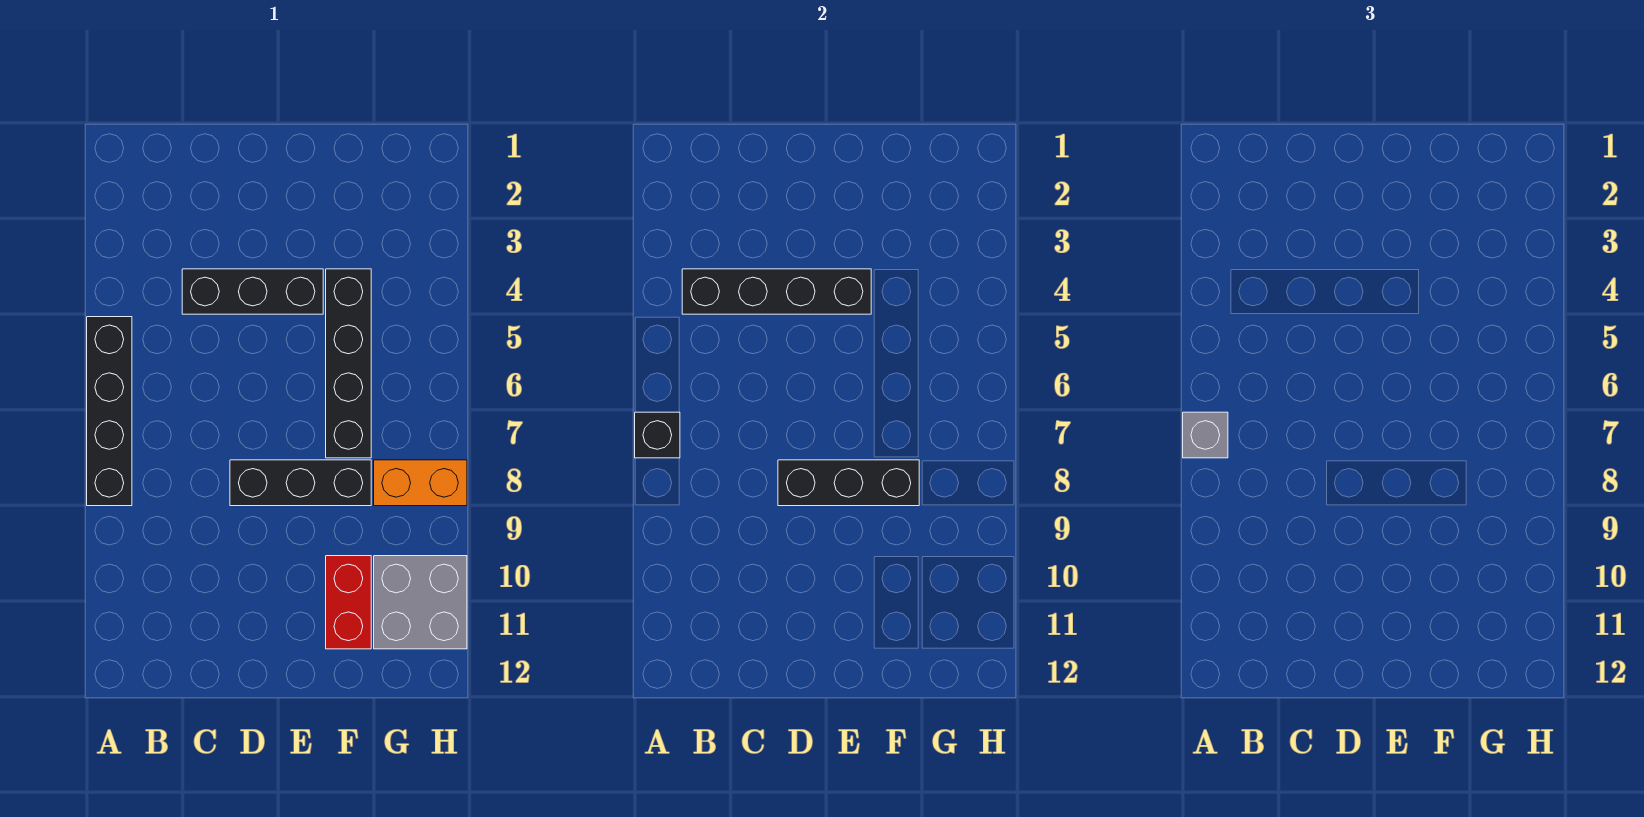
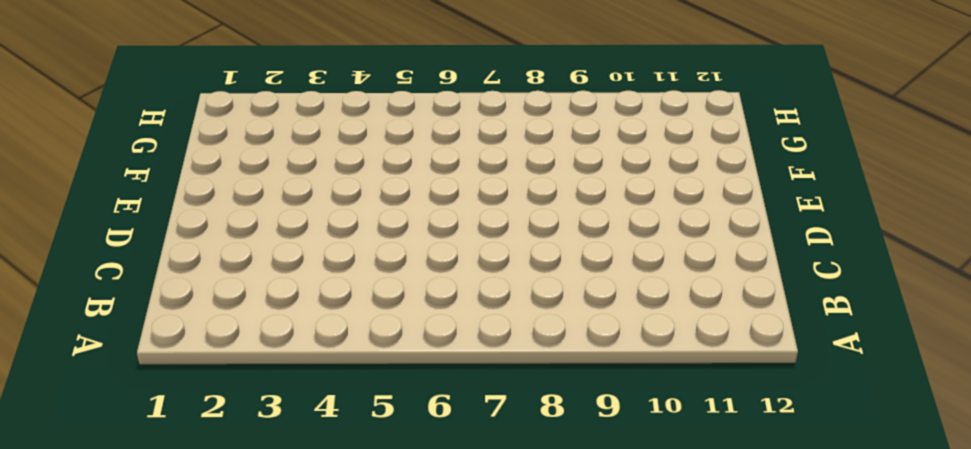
none -> black 1x4 brick [87,317,132,506]
none -> black 1x3 brick [182,269,323,314]

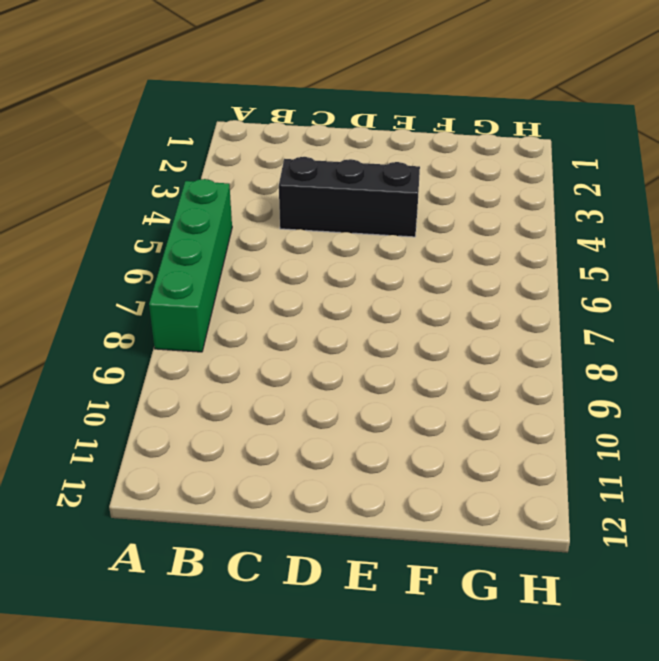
green 1x4 brick [149,179,232,352] -> black 1x4 brick [87,317,132,506]
none -> black 1x3 brick [230,460,371,506]
none -> black 1x4 brick [326,269,371,458]

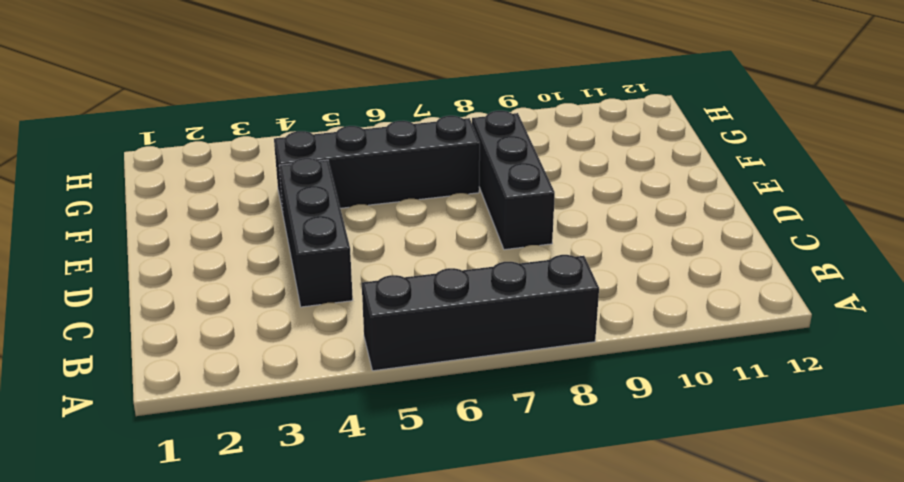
none -> red 1x2 brick [326,556,371,649]
none -> orange 1x2 brick [374,460,467,506]

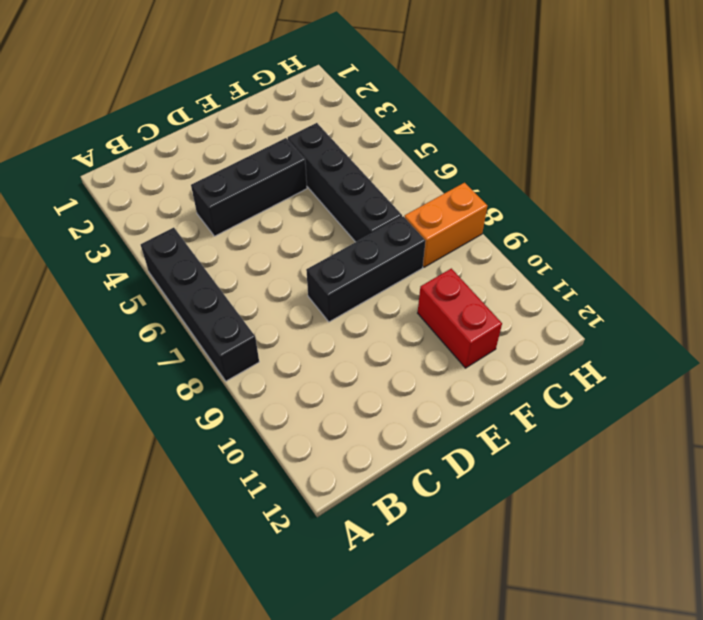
none -> grey 2x2 brick [374,556,467,649]
none -> black 1x1 brick [635,412,680,458]

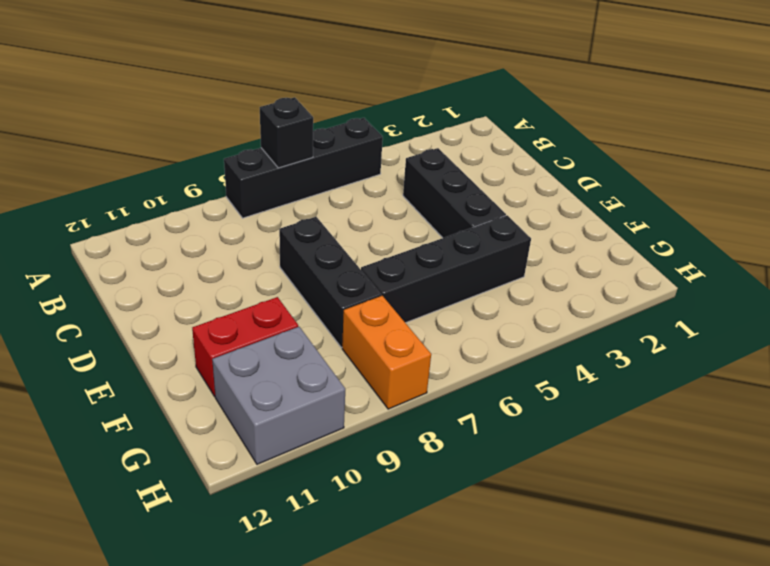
none -> black 1x4 brick [682,269,871,314]
none -> black 1x3 brick [778,460,919,506]

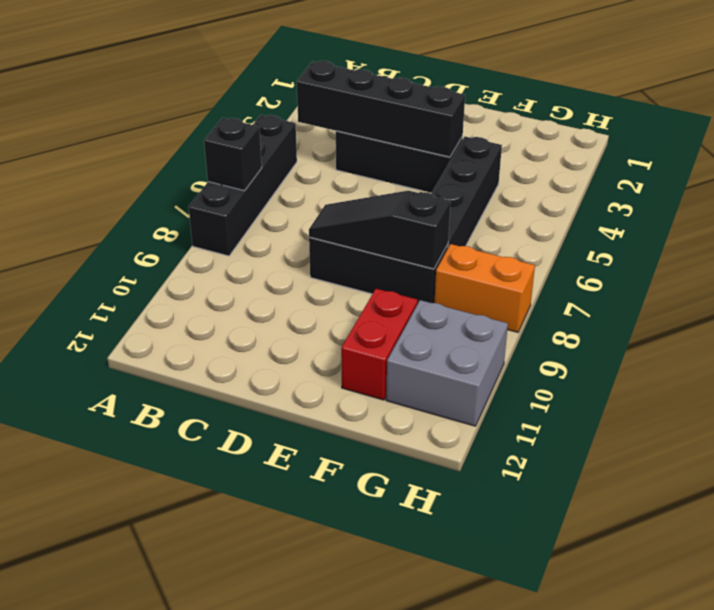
black 1x3 slope [309,191,451,269] -> black 1x3 brick [778,460,919,506]
none -> grey 1x1 brick [1183,412,1228,458]

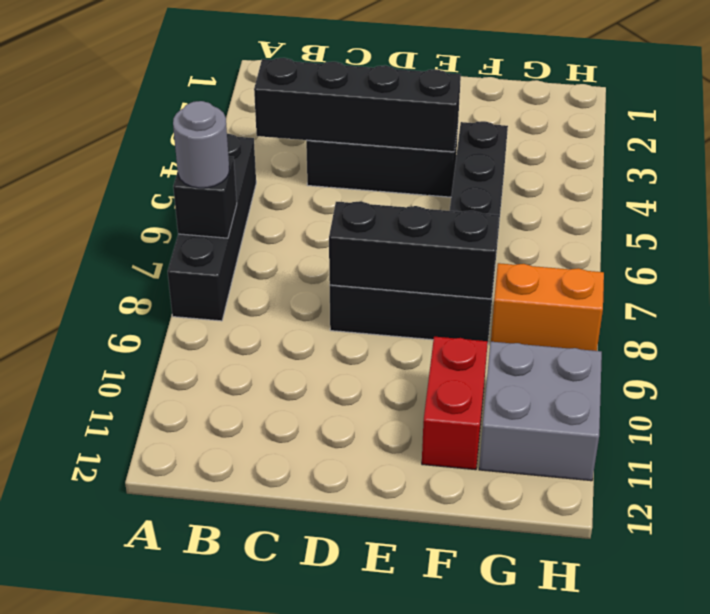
grey 1x1 round brick [173,101,229,188] -> grey 1x1 brick [1183,412,1228,458]

